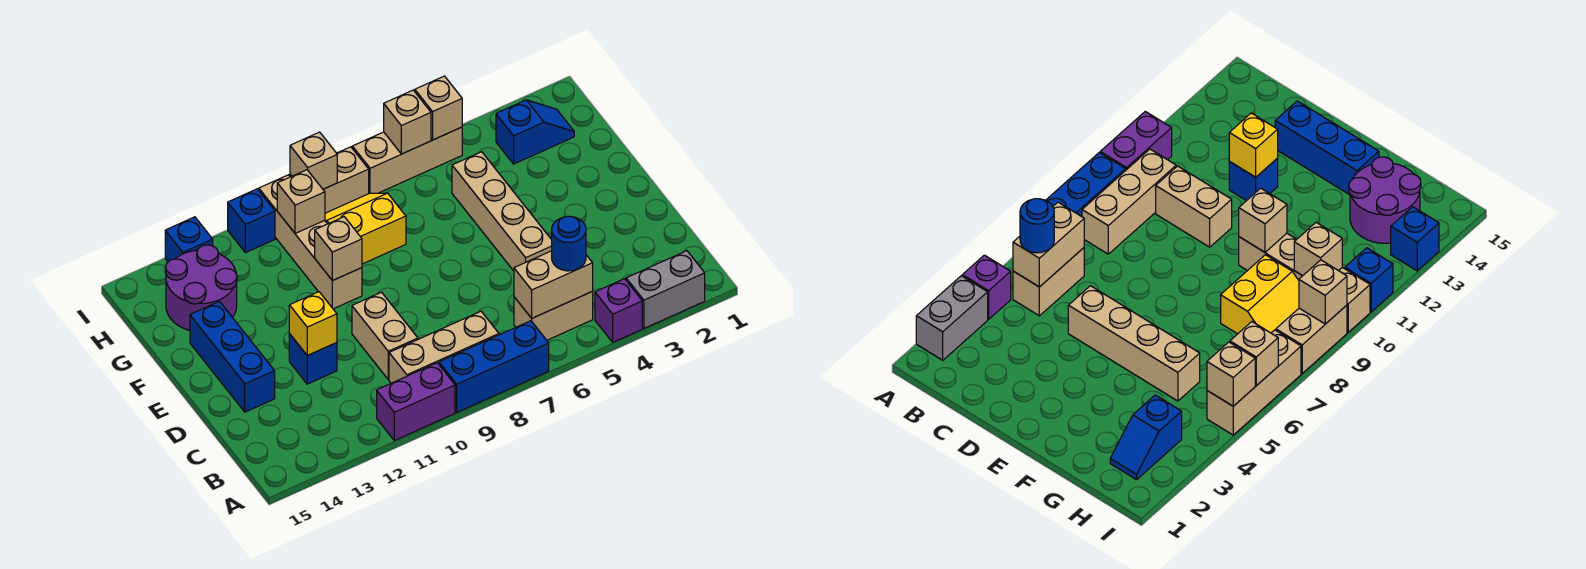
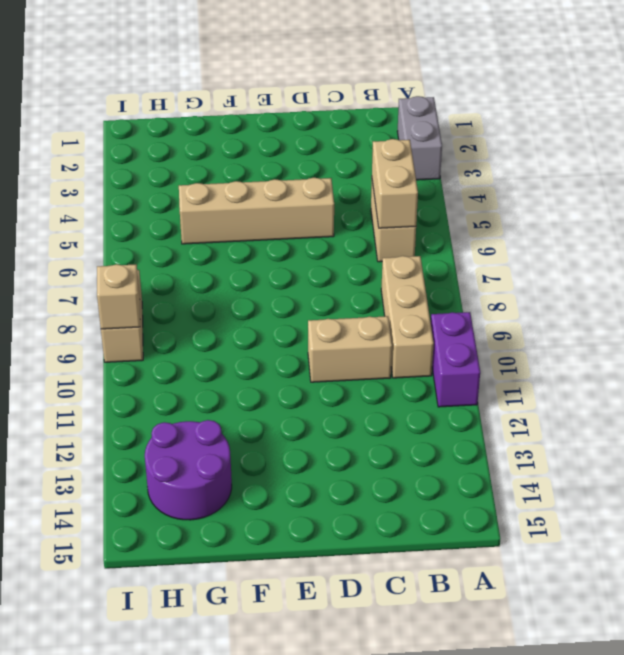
none -> purple 1x1 brick [595,279,642,342]
none -> blue 1x3 brick [439,321,549,412]
none -> blue 1x1 brick [289,334,337,384]

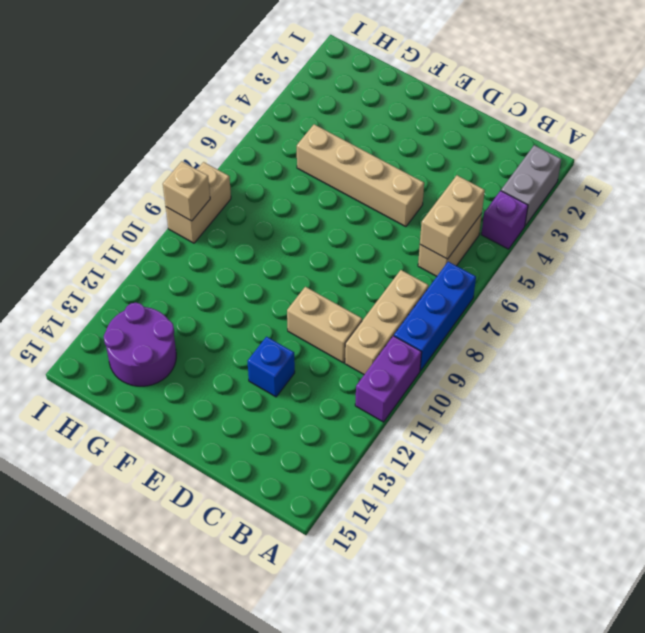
none -> blue 1x3 brick [190,301,275,412]
none -> tan 1x4 brick [259,175,362,309]
none -> yellow 2x2 slope [325,193,406,264]

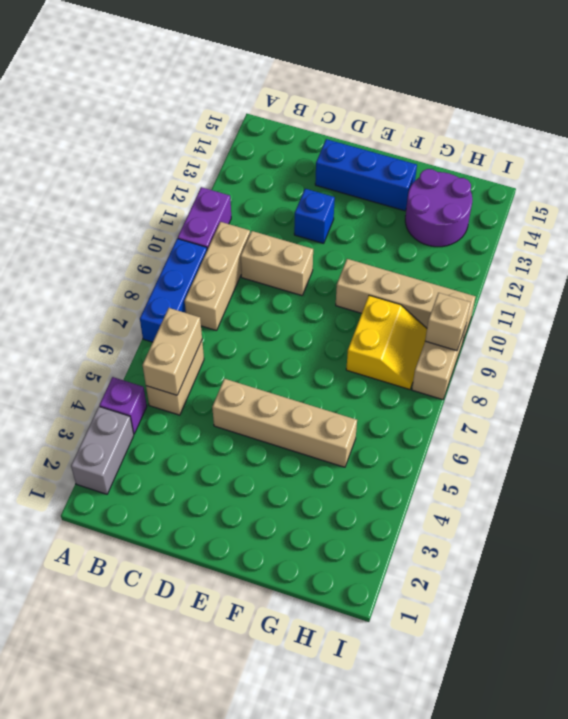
none -> blue 1x2 slope [496,100,574,164]
none -> tan 1x3 brick [352,127,462,193]
none -> blue 1x1 brick [228,189,275,253]

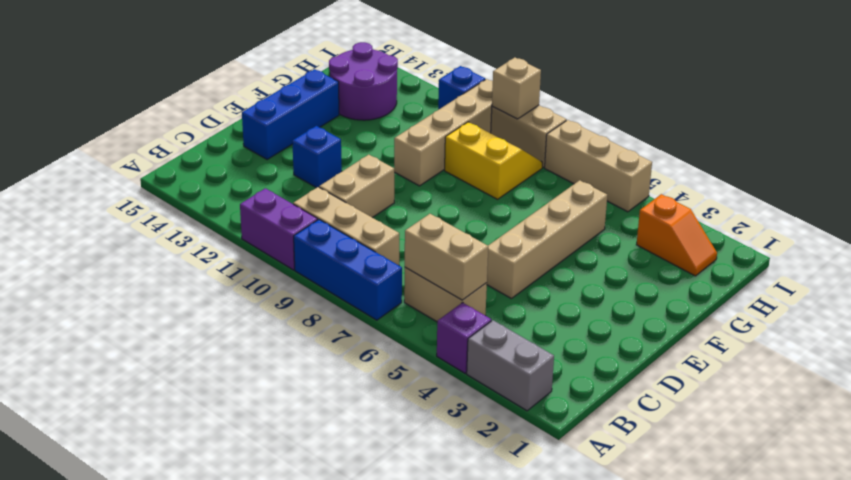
orange 1x2 slope [636,194,717,276] -> blue 1x2 slope [496,100,574,164]
none -> blue 1x1 brick [165,217,213,262]
none -> yellow 1x1 brick [289,292,337,355]
none -> tan 1x1 brick [315,217,362,281]

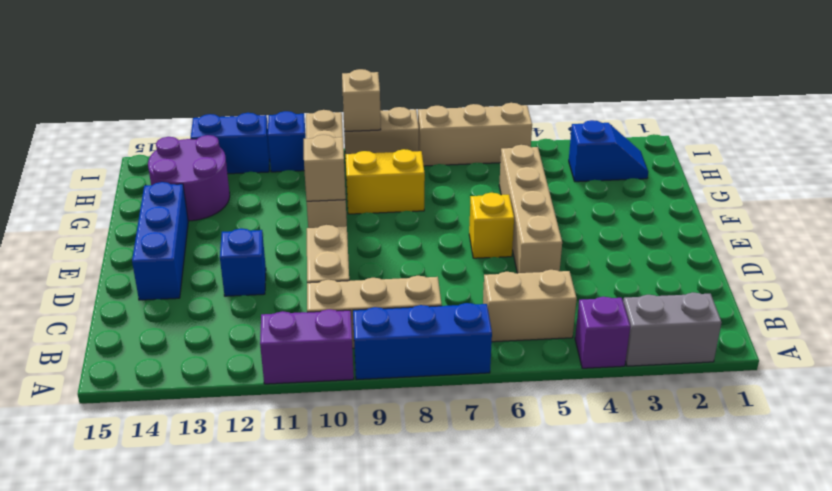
yellow 1x1 brick [469,193,514,258] -> yellow 1x1 brick moved to [289,292,337,355]
blue 1x2 brick [191,113,270,174] -> blue 1x1 brick [165,217,213,262]
none -> tan 1x2 brick [514,251,593,318]
none -> tan 1x1 brick [277,170,325,233]
none -> tan 1x1 brick [415,76,462,140]

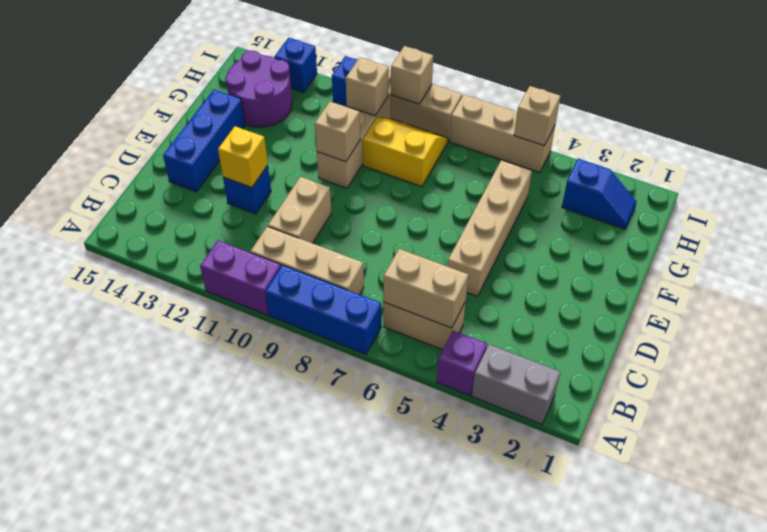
none -> tan 1x1 brick [384,90,431,154]
none -> blue 1x1 round brick [552,216,586,271]

